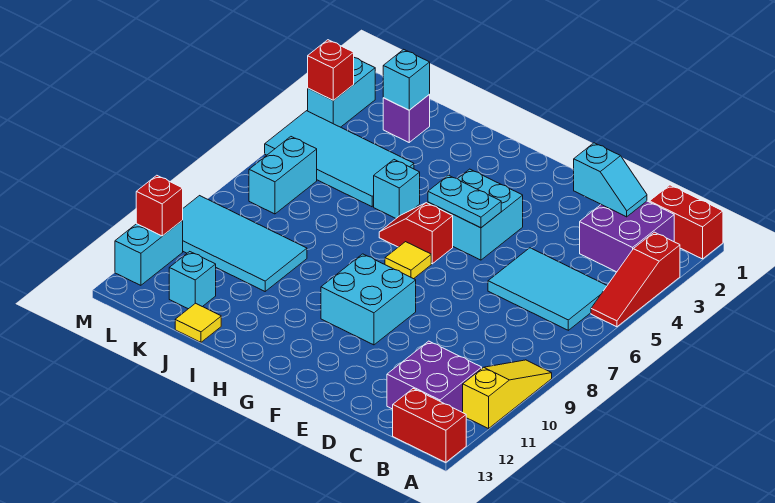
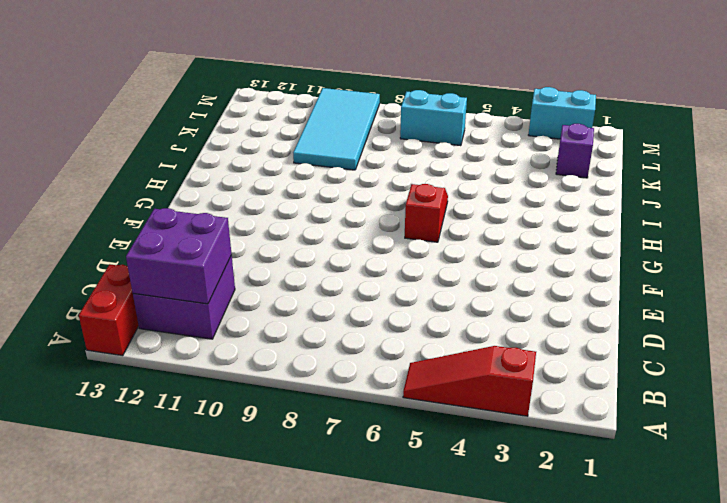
purple 2x2 brick [126,208,231,304] -> purple 2x2 brick moved to [580,201,674,272]
none -> red 1x2 brick [649,185,723,259]
none -> yellow 1x3 slope [463,360,552,429]
none -> cyan 2x3 tile [488,248,607,330]

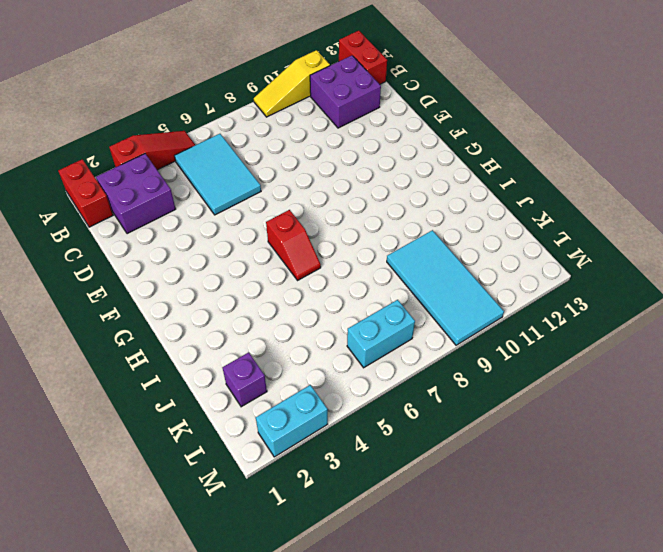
none -> cyan 2x2 brick [428,169,523,260]
none -> cyan 2x2 brick [321,254,416,345]
none -> yellow 1x1 tile [385,242,431,279]

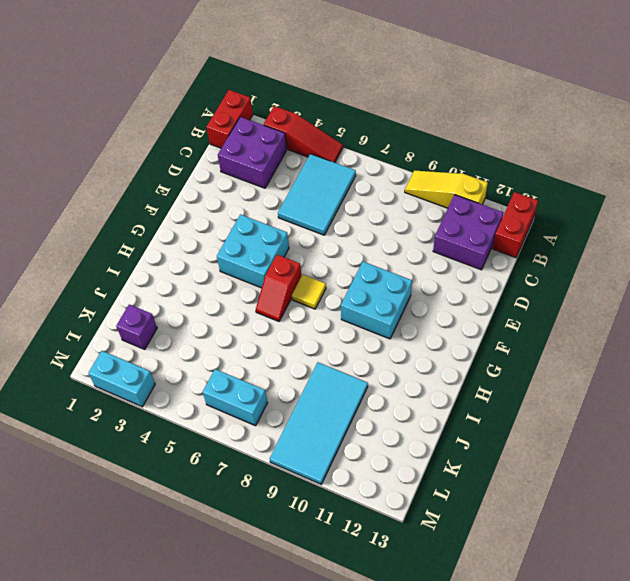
none -> cyan 1x1 brick [374,160,420,218]
none -> cyan 2x4 tile [265,111,414,207]
none -> yellow 1x1 tile [175,303,221,342]

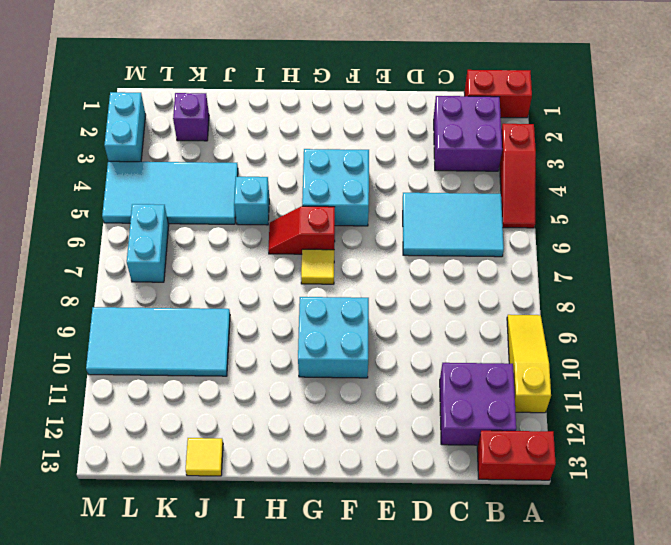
none -> cyan 1x1 brick [169,252,216,309]
none -> cyan 1x2 brick [115,221,183,285]
none -> cyan 1x2 slope [574,143,647,217]

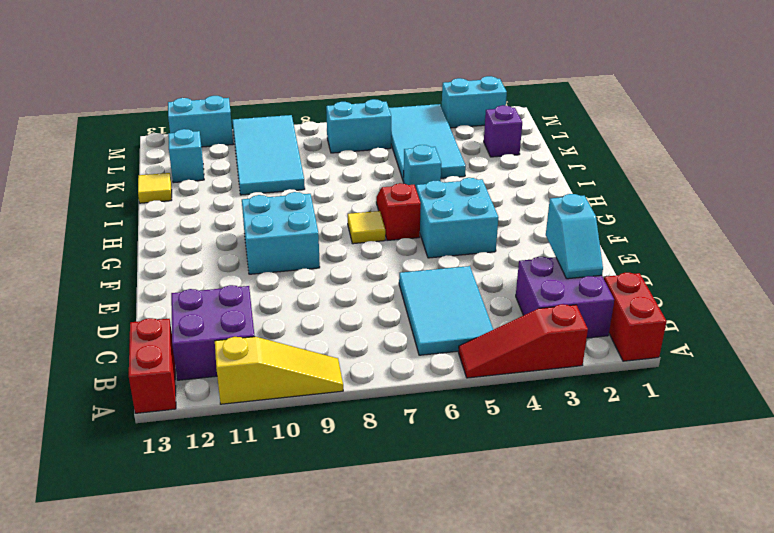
none -> cyan 1x2 plate [428,175,501,228]
none -> cyan 1x1 brick [383,49,430,110]
none -> red 1x1 brick [308,40,354,100]

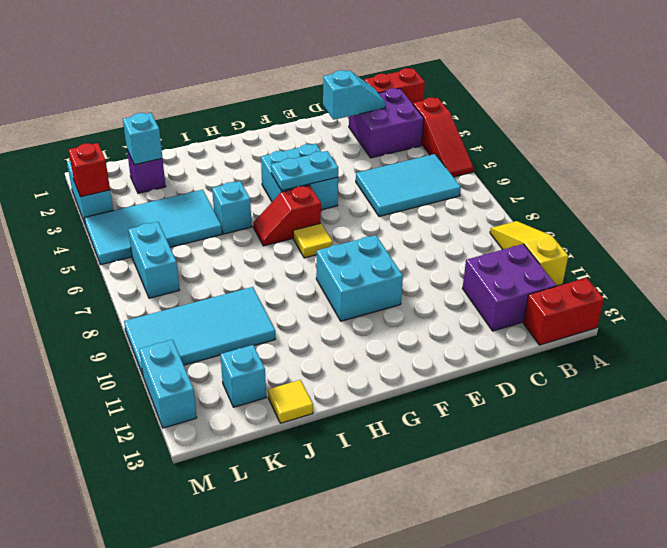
none -> red 1x1 brick [136,175,183,236]

